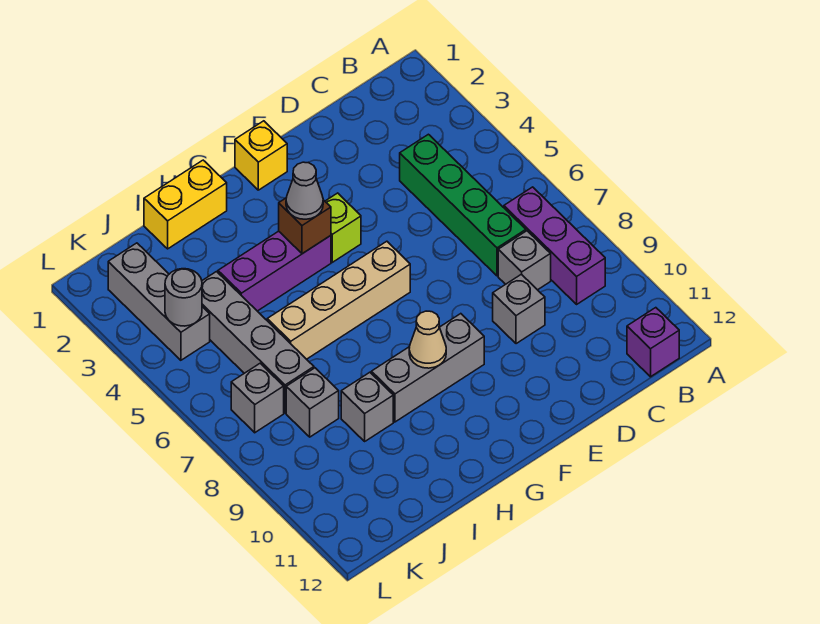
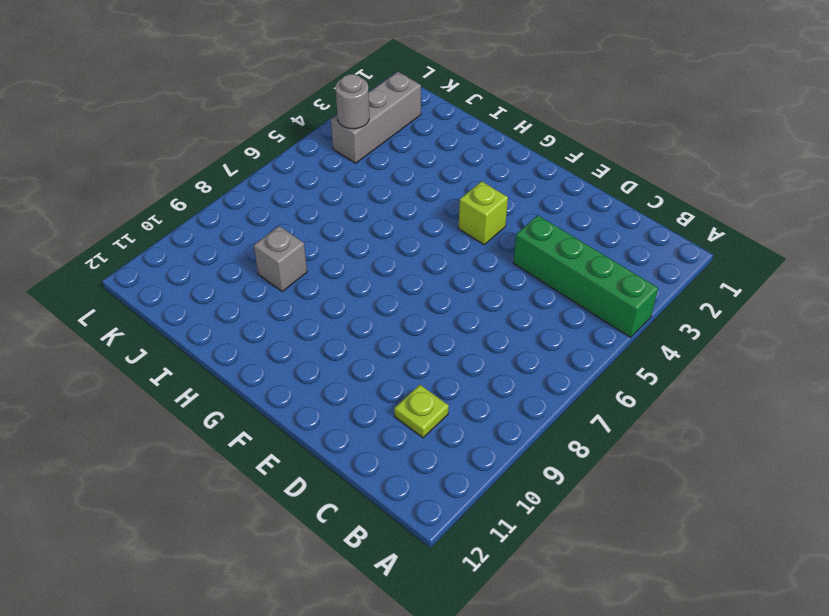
green 1x4 brick [513,215,658,337] -> green 1x4 brick turned to [400,134,526,276]
lime 1x1 plate [394,385,449,438] -> none
none -> purple 1x3 brick [504,187,605,304]
none -> purple 1x1 brick [627,308,679,377]
none -> grey 1x1 brick [498,231,551,290]

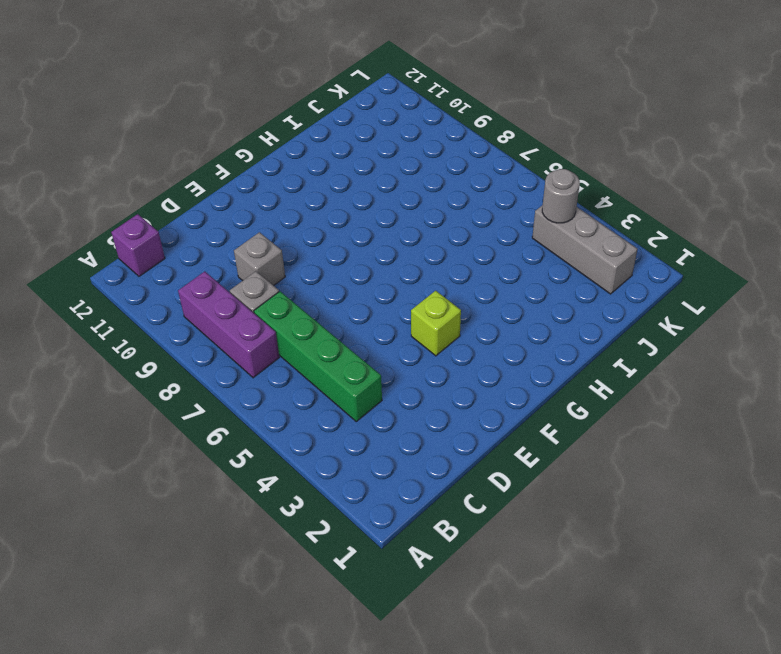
none -> yellow 1x1 brick [235,121,287,190]
none -> tan 1x4 brick [267,241,410,359]
none -> grey 1x3 brick [371,314,484,422]

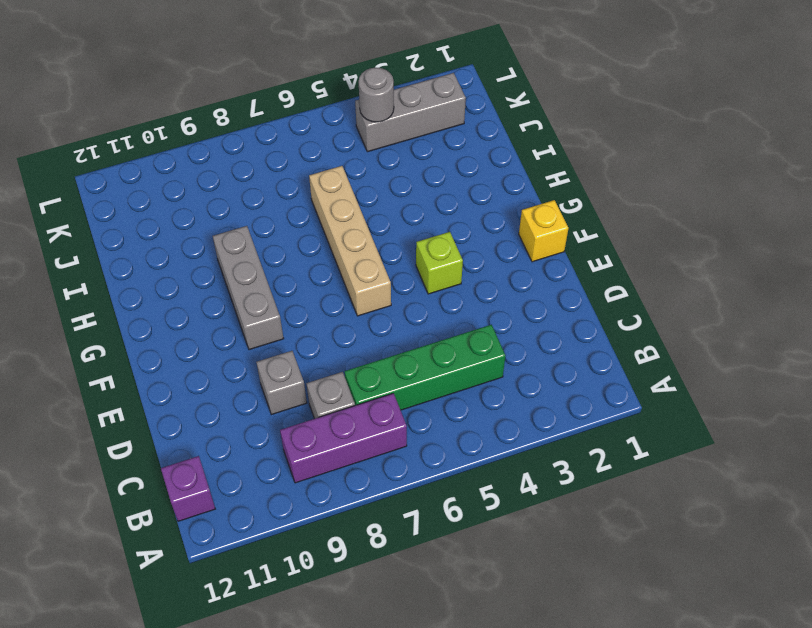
none -> purple 1x3 brick [218,231,331,311]
none -> yellow 1x2 brick [144,160,227,249]
none -> grey 1x1 brick [341,372,393,441]

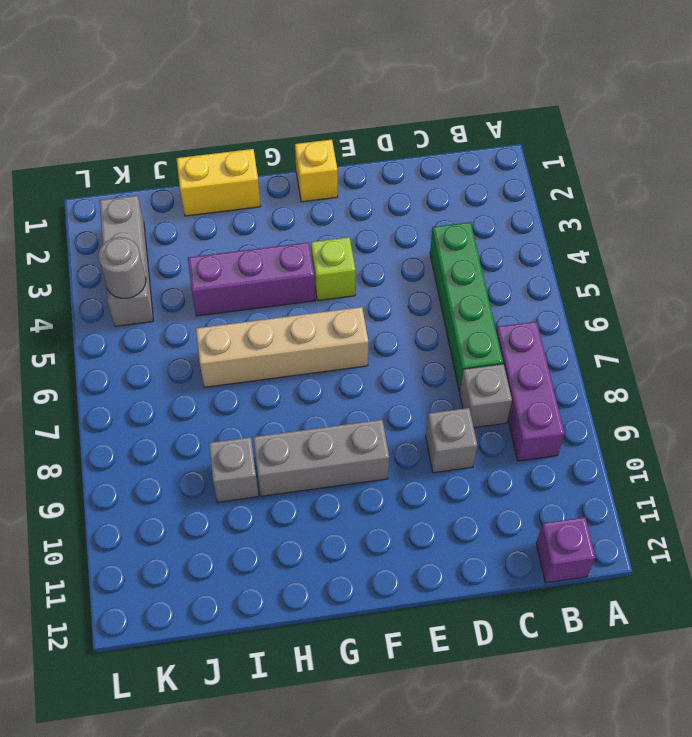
none -> grey 1x4 brick [202,272,314,413]
none -> grey 1x1 brick [286,368,339,437]
none -> grey 1x1 brick [231,363,284,433]

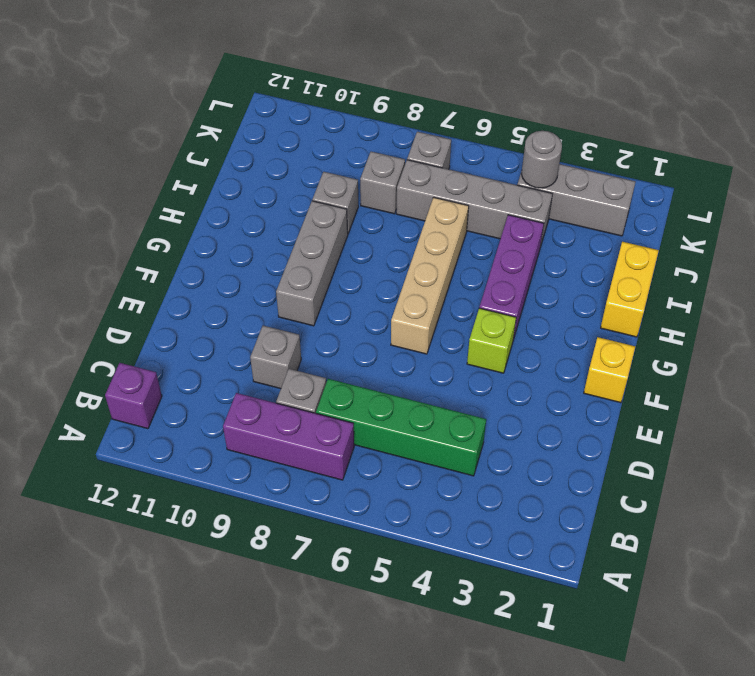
none -> brown 1x1 brick [279,198,331,254]
none -> tan 1x1 cone [409,311,446,368]
none -> grey 1x1 cone [286,162,323,219]

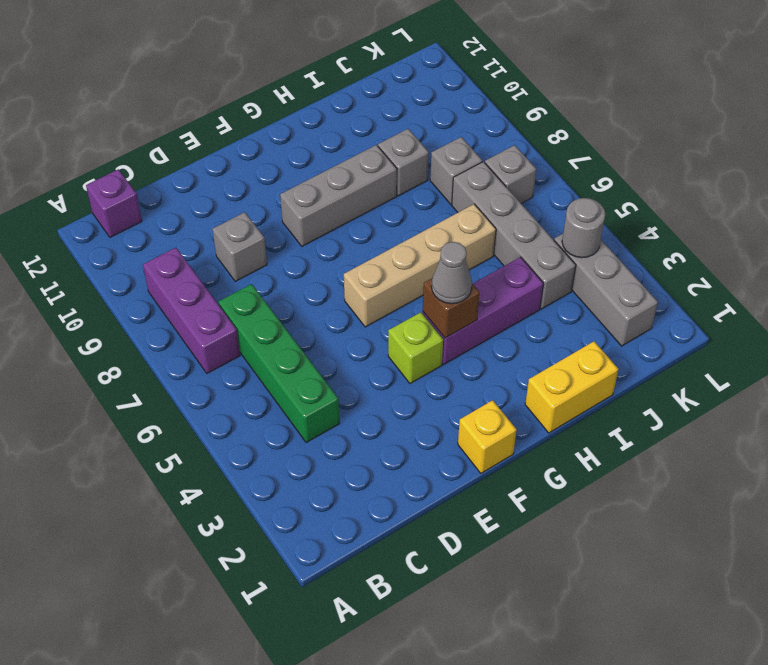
none -> grey 1x1 brick [498,231,551,290]
none -> tan 1x1 cone [409,311,446,368]

